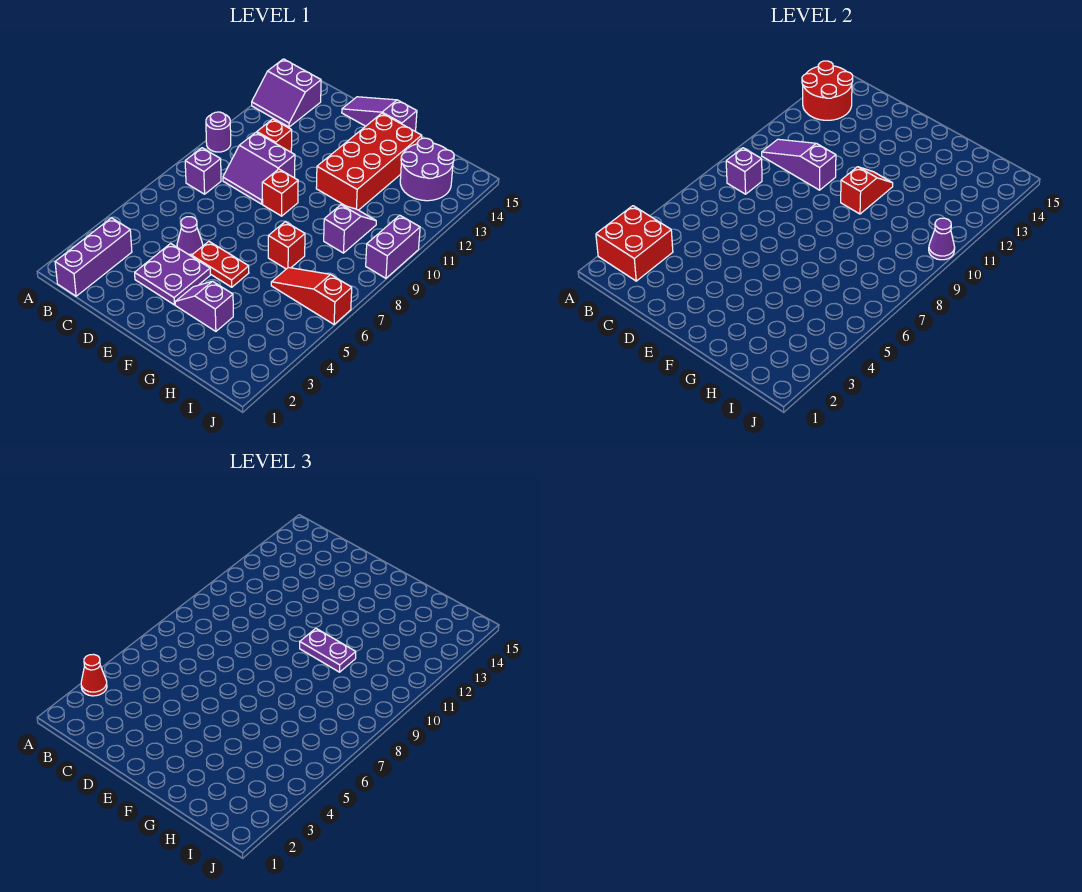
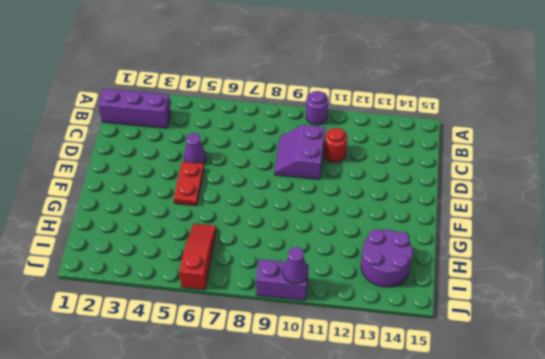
red 1x1 round brick [324,128,347,162] -> red 1x1 brick [257,119,292,152]
none -> purple 2x2 slope [252,59,321,127]
none -> purple 1x1 brick [185,148,221,194]
none -> purple 2x2 plate [135,243,210,305]

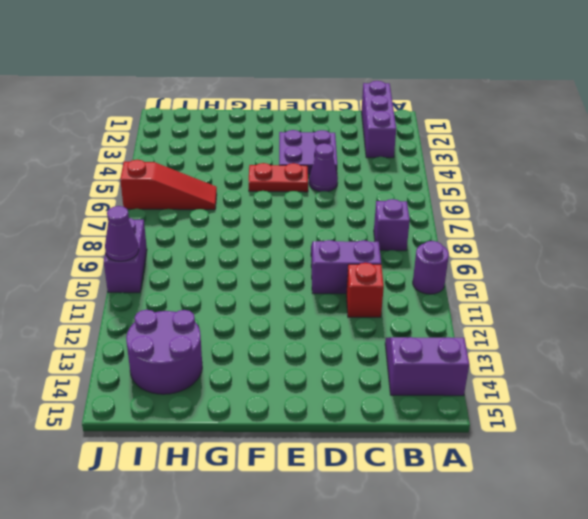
none -> purple 1x3 slope [342,97,417,132]
none -> red 1x1 brick [262,169,298,216]
none -> purple 1x2 slope [175,281,233,331]

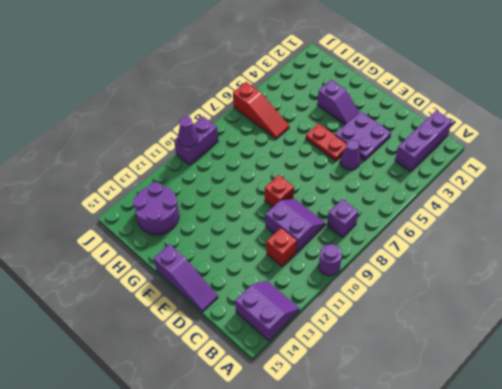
none -> red 2x4 brick [316,113,422,210]
none -> red 1x1 brick [268,222,305,269]
none -> purple 1x2 slope [324,205,376,253]

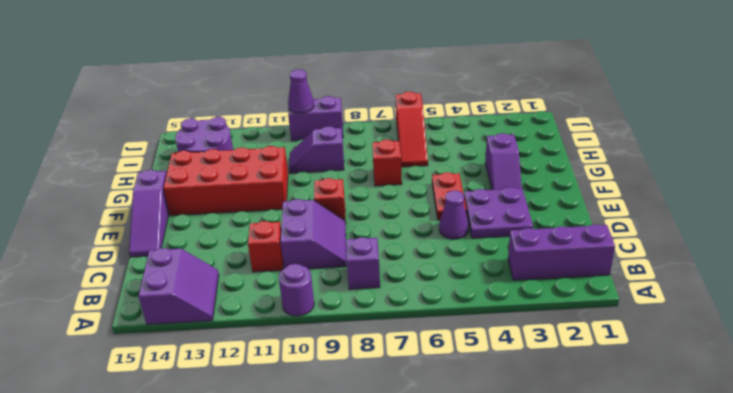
none -> red 2x2 brick [596,206,673,281]
none -> red 2x2 round brick [802,61,853,120]
none -> purple 1x1 brick [726,148,762,194]

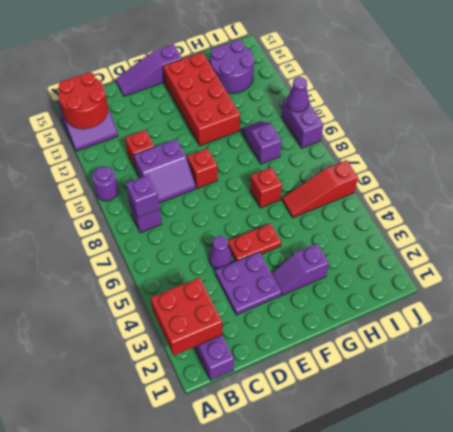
none -> purple 1x3 slope [762,139,836,190]
none -> red 1x2 slope [841,167,893,214]
none -> red 1x1 cone [81,654,107,696]

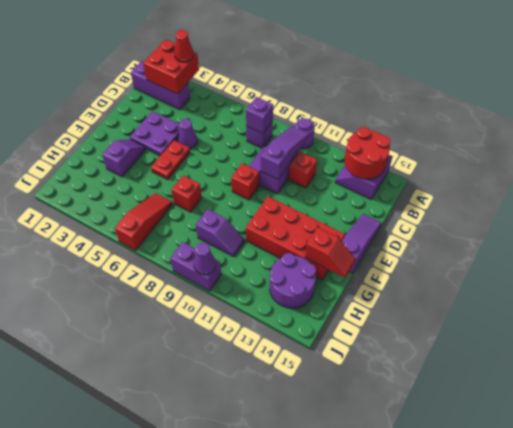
red 1x2 slope [305,227,356,278] -> red 1x2 slope moved to [841,167,893,214]
none -> purple 1x2 plate [300,628,356,672]

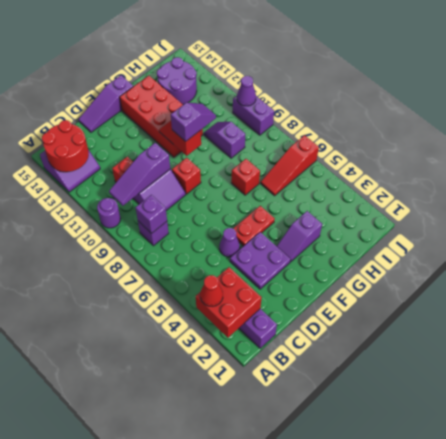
purple 1x2 slope [171,103,216,141] -> purple 1x2 plate [300,628,356,672]

